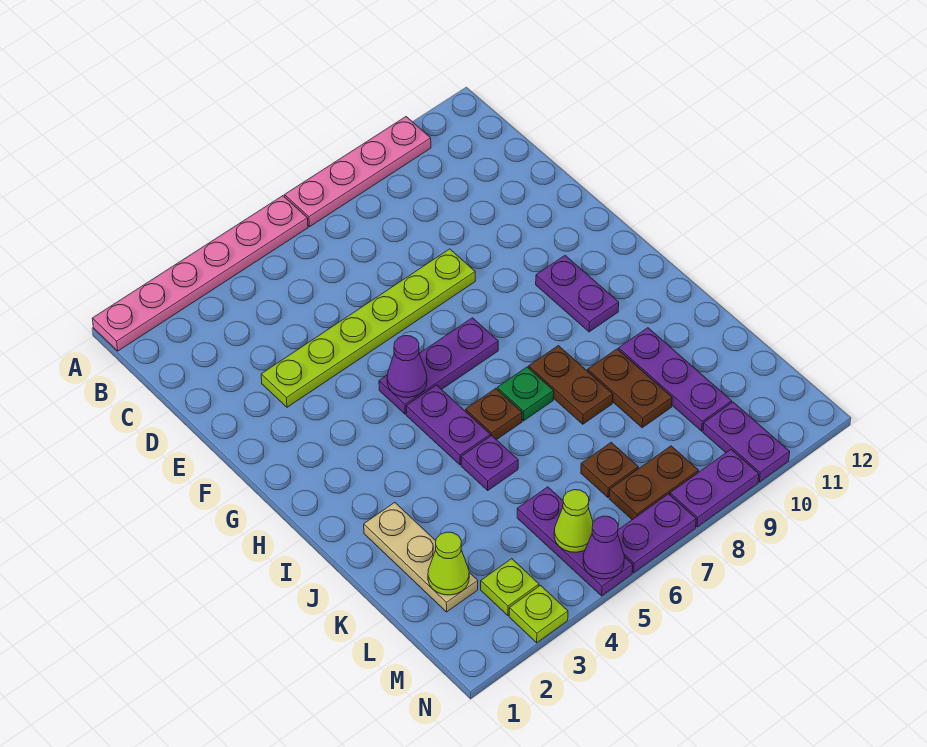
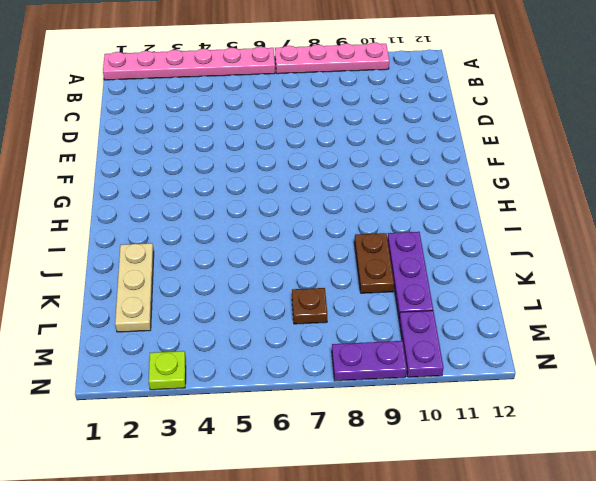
none -> lime 1x6 plate [261,249,475,407]
none -> purple 1x3 plate [379,318,498,414]
none -> purple 1x2 plate [536,256,619,332]

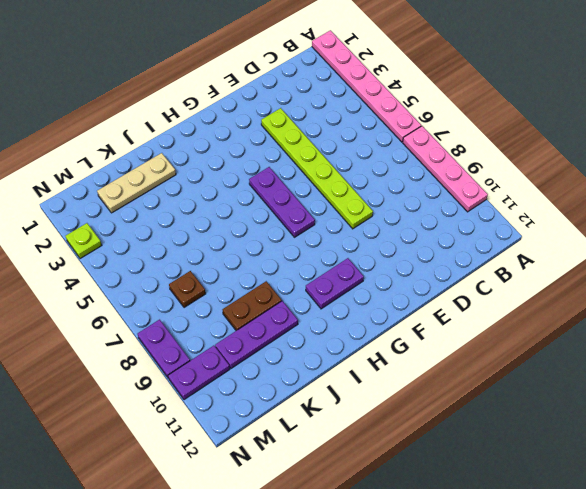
none -> purple 1x2 plate [406,385,490,465]
none -> brown 1x1 plate [466,389,522,440]
none -> green 1x1 plate [497,367,554,421]

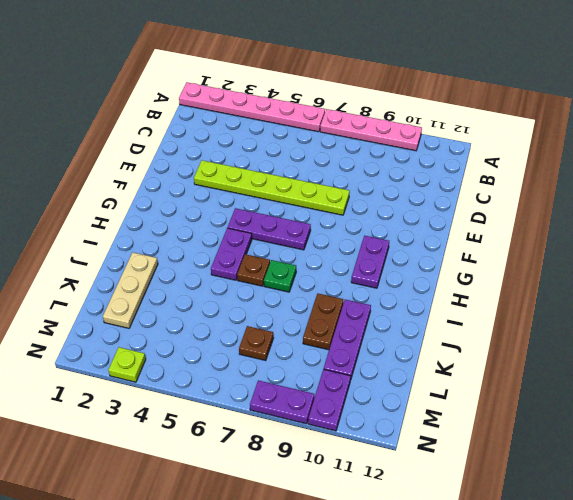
none -> brown 1x2 plate [529,346,613,424]
none -> purple 1x1 plate [461,436,518,490]
none -> purple 1x3 plate [517,487,633,596]

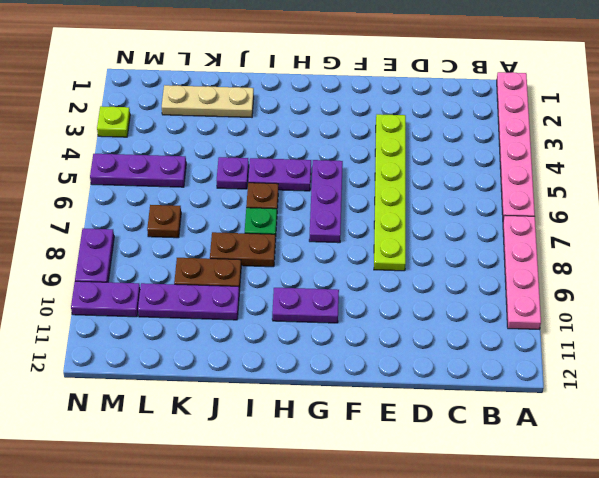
none -> lime 1x1 plate [481,559,539,615]
none -> brown 1x2 plate [609,446,699,520]
none -> purple 1x2 plate [618,494,696,573]

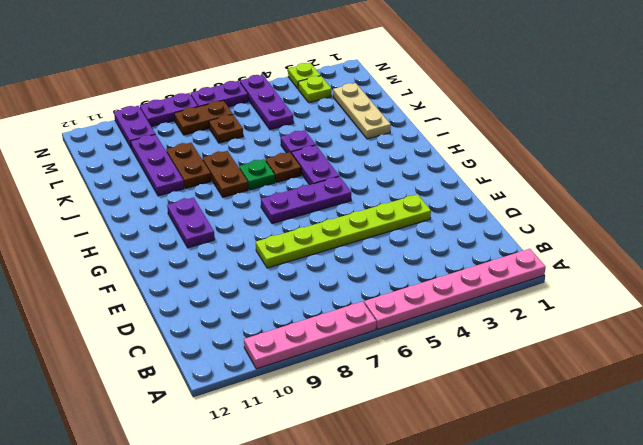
none -> purple 1x1 cone [387,336,427,398]
none -> lime 1x1 cone [428,532,469,595]
none -> lime 1x1 cone [554,490,593,552]

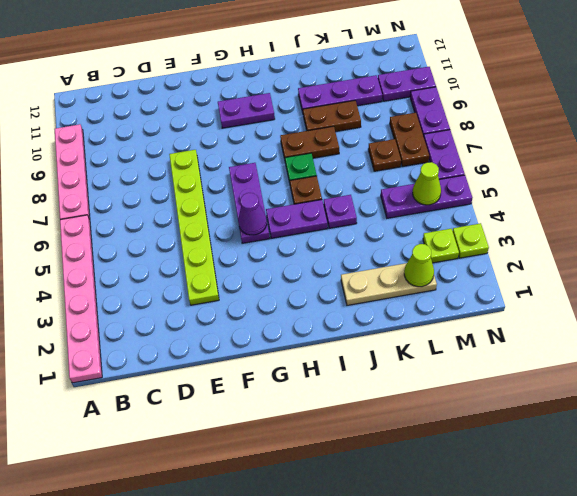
none -> purple 1x1 cone [583,516,624,579]

